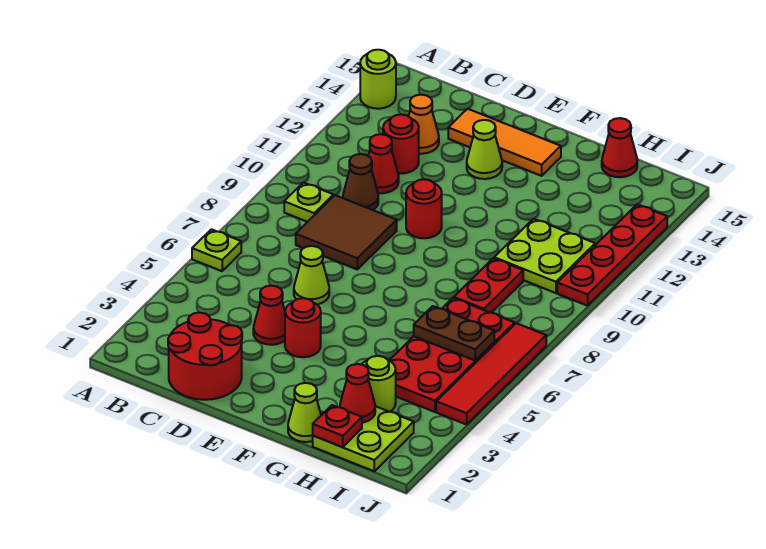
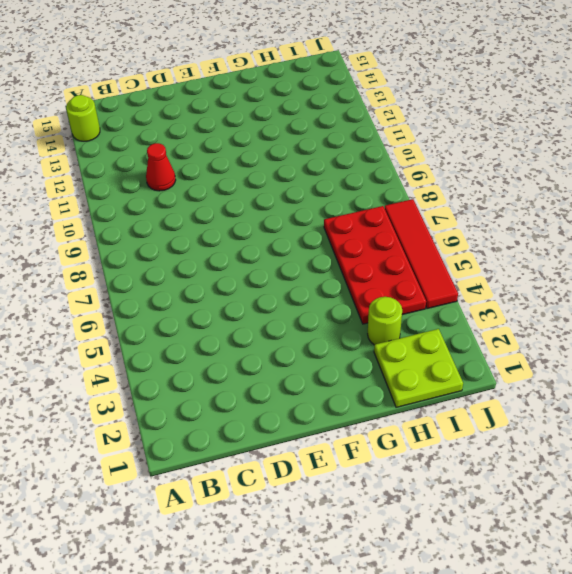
none -> lime 1x1 plate [192,229,241,271]
none -> lime 1x1 plate [284,182,333,222]
none -> red 2x2 round brick [168,313,242,400]

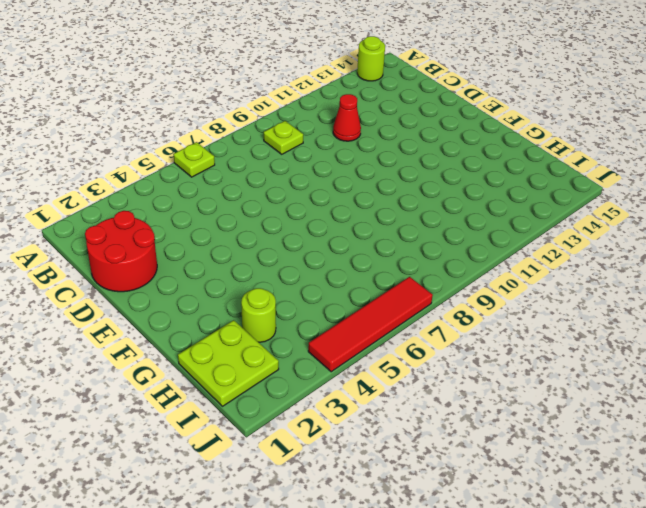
none -> brown 2x2 tile [296,195,397,269]
none -> brown 1x1 cone [343,154,378,210]
none -> red 1x1 round brick [383,114,419,174]

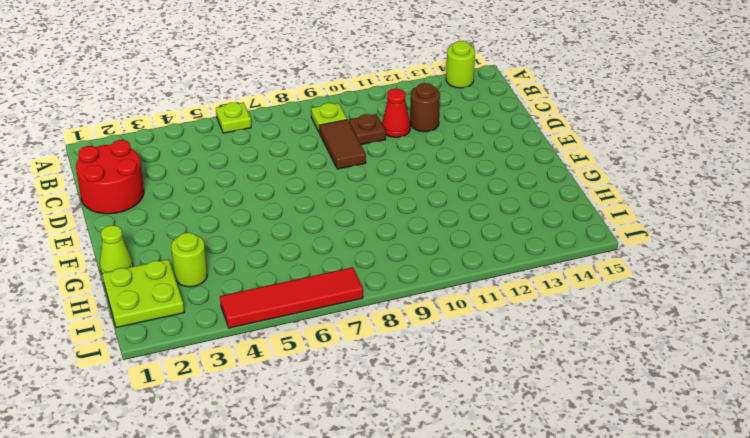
brown 1x2 tile [320,120,366,169] -> brown 2x2 tile [296,195,397,269]
brown 1x1 plate [349,114,386,145] -> brown 1x1 cone [343,154,378,210]
brown 1x1 round brick [410,83,440,132] -> red 1x1 round brick [383,114,419,174]
none -> orange 1x1 cone [409,95,439,154]
none -> red 1x1 cone [253,286,285,345]
none -> lime 1x1 cone [294,246,329,304]

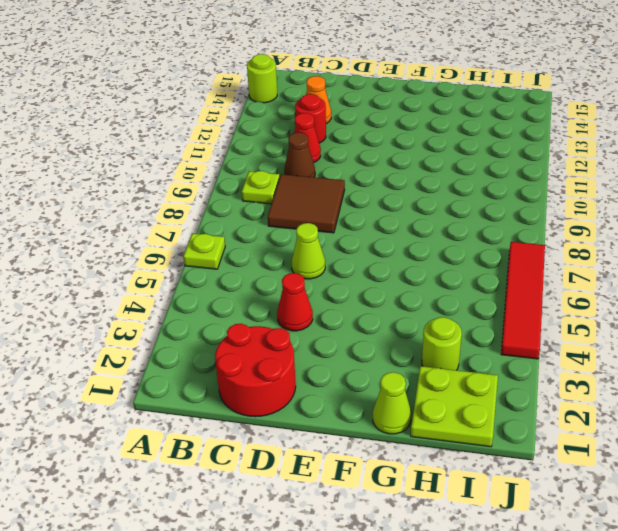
none -> orange 1x3 tile [448,109,561,176]
none -> red 1x1 round brick [285,298,321,357]
none -> red 1x1 round brick [406,179,442,238]

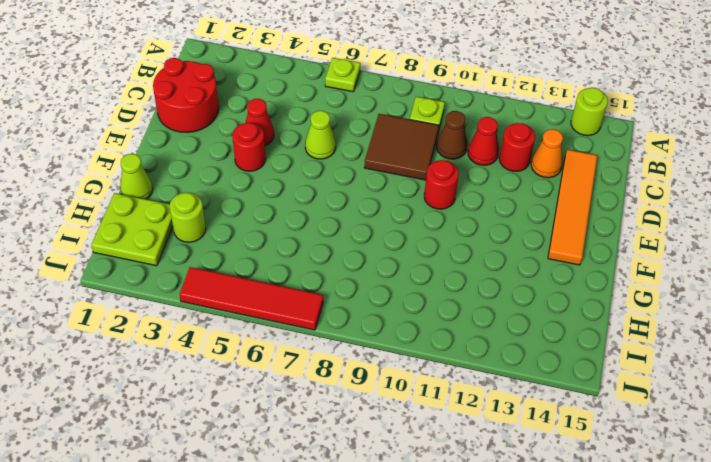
orange 1x4 tile [548,150,597,265] -> orange 1x3 tile [448,109,561,176]
none -> lime 1x1 cone [467,120,502,179]
none -> red 2x4 plate [389,298,515,412]
none -> red 1x2 plate [454,258,523,313]

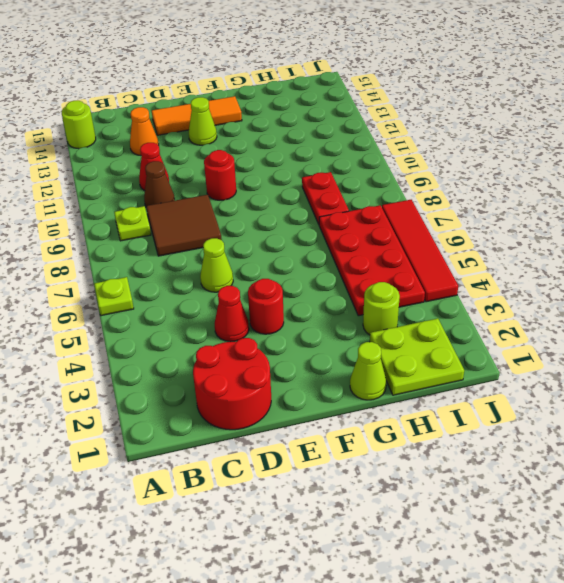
none -> red 1x1 round brick [383,114,419,174]
none -> lime 2x2 plate [494,219,595,293]
none -> red 1x1 cone [602,118,637,177]

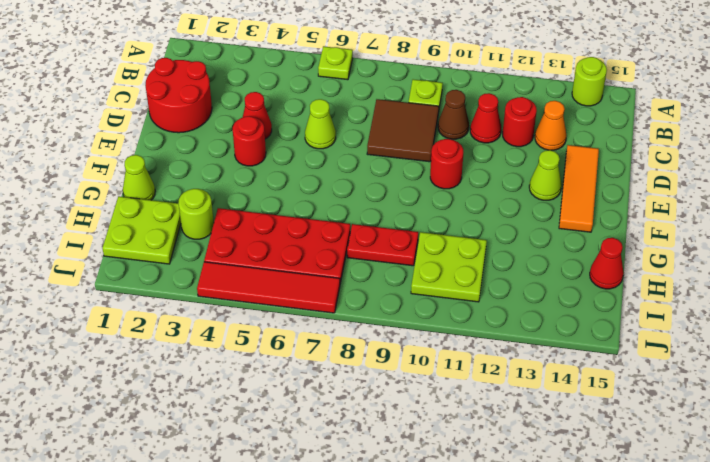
none -> red 1x4 plate [557,204,667,306]
none -> red 1x1 plate [313,405,362,447]
none -> red 1x1 cone [340,364,375,423]

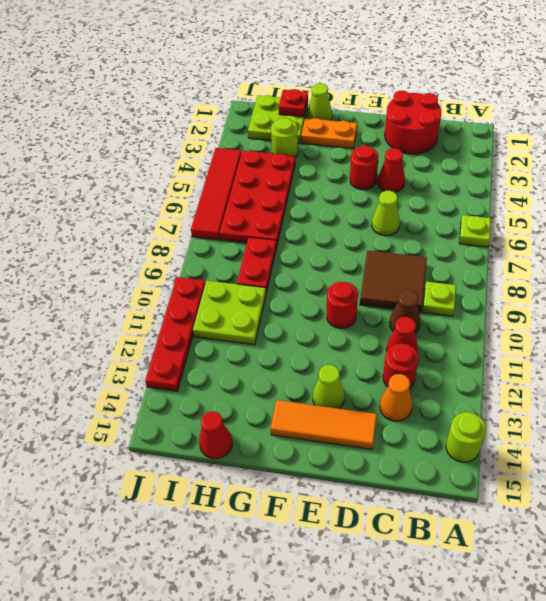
orange 1x2 plate [301,118,357,148] -> none
none -> red 1x1 cone [340,364,375,423]
none -> brown 1x2 plate [414,306,494,361]

